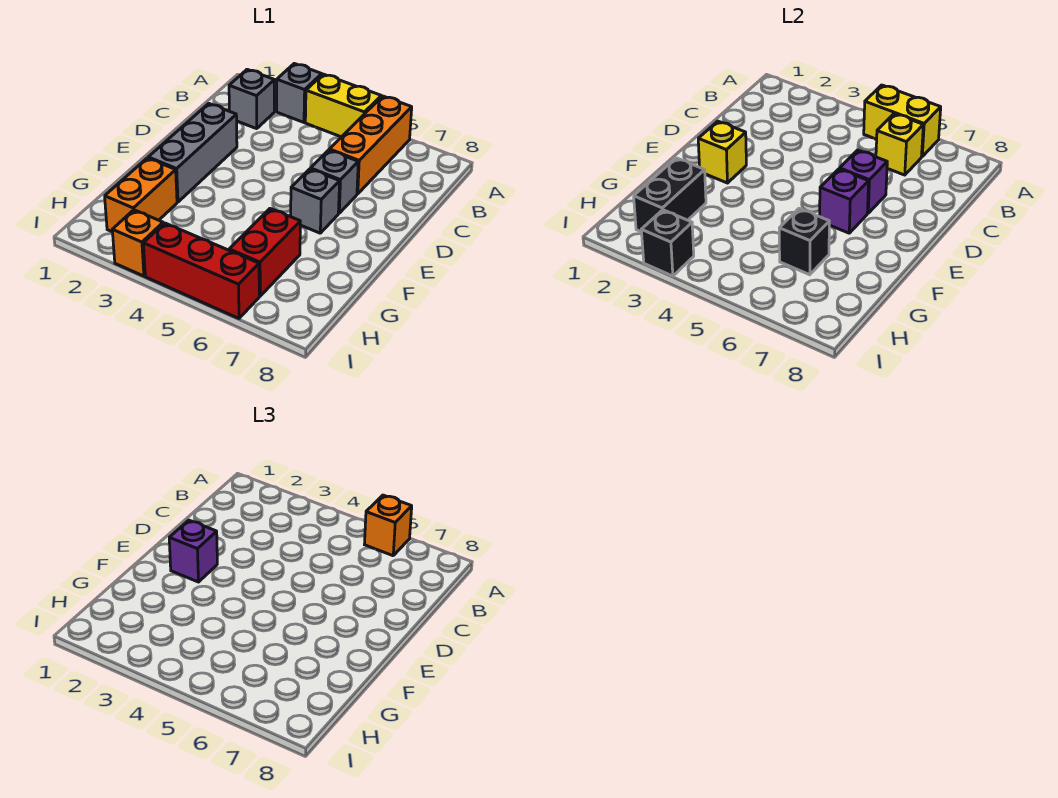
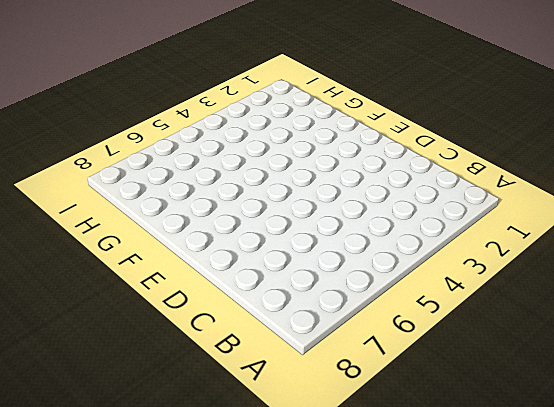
none -> grey 1x1 brick [277,64,322,122]
none -> yellow 1x2 brick [305,74,381,137]
none -> orange 1x3 brick [329,96,412,194]

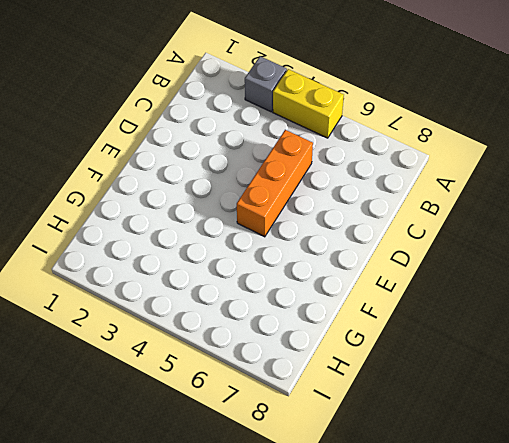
orange 1x3 brick [237,130,313,237] -> orange 1x3 brick moved to [329,96,412,194]
none -> grey 1x1 brick [229,69,274,129]
none -> grey 1x3 brick [148,104,237,202]
none -> grey 1x1 brick [310,150,358,213]

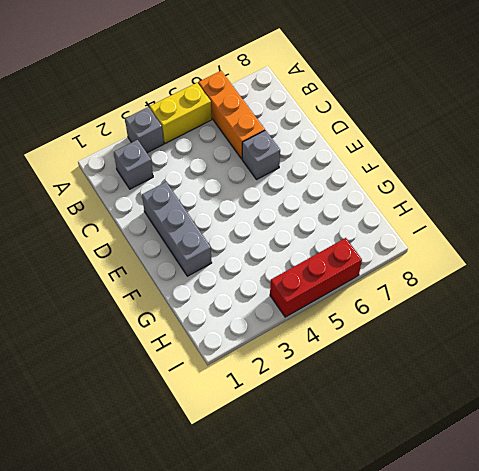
none -> grey 1x1 brick [291,169,340,233]
none -> orange 1x2 brick [105,158,177,232]
none -> red 1x2 brick [229,209,300,296]

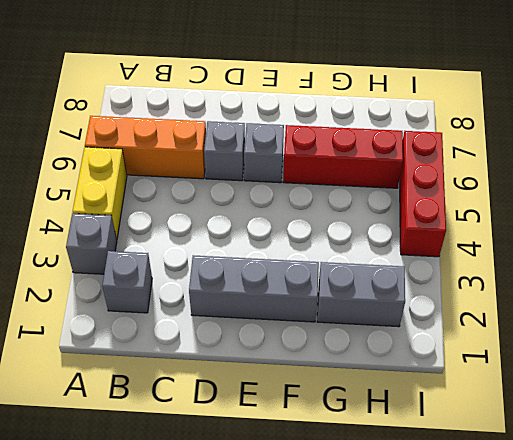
red 1x3 brick [283,125,403,188] -> red 1x2 brick [229,209,300,296]
grey 1x2 brick [317,262,405,327] -> orange 1x2 brick [105,158,177,232]
none -> orange 1x1 brick [112,210,163,276]
none -> yellow 1x2 brick [864,85,941,156]
none -> yellow 1x1 brick [876,114,923,175]

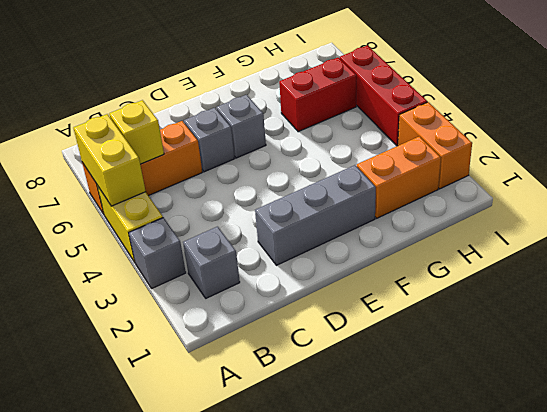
orange 1x2 brick [398,102,472,189] -> orange 1x1 brick [112,210,163,276]
none -> purple 1x1 brick [839,150,887,213]
none -> yellow 1x1 brick [698,121,746,183]
none -> purple 1x1 brick [820,169,869,233]

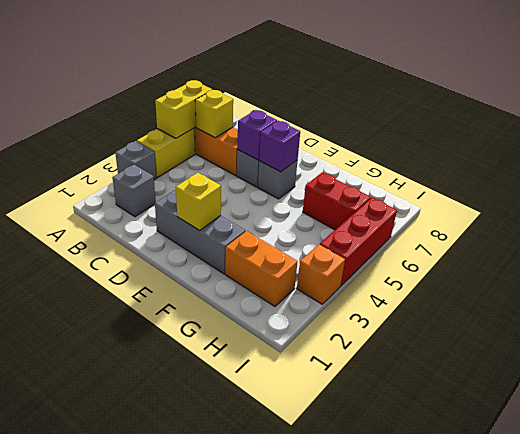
none -> black 1x2 brick [634,158,706,232]
none -> black 1x1 brick [779,209,829,275]
none -> black 1x1 brick [641,210,694,276]

